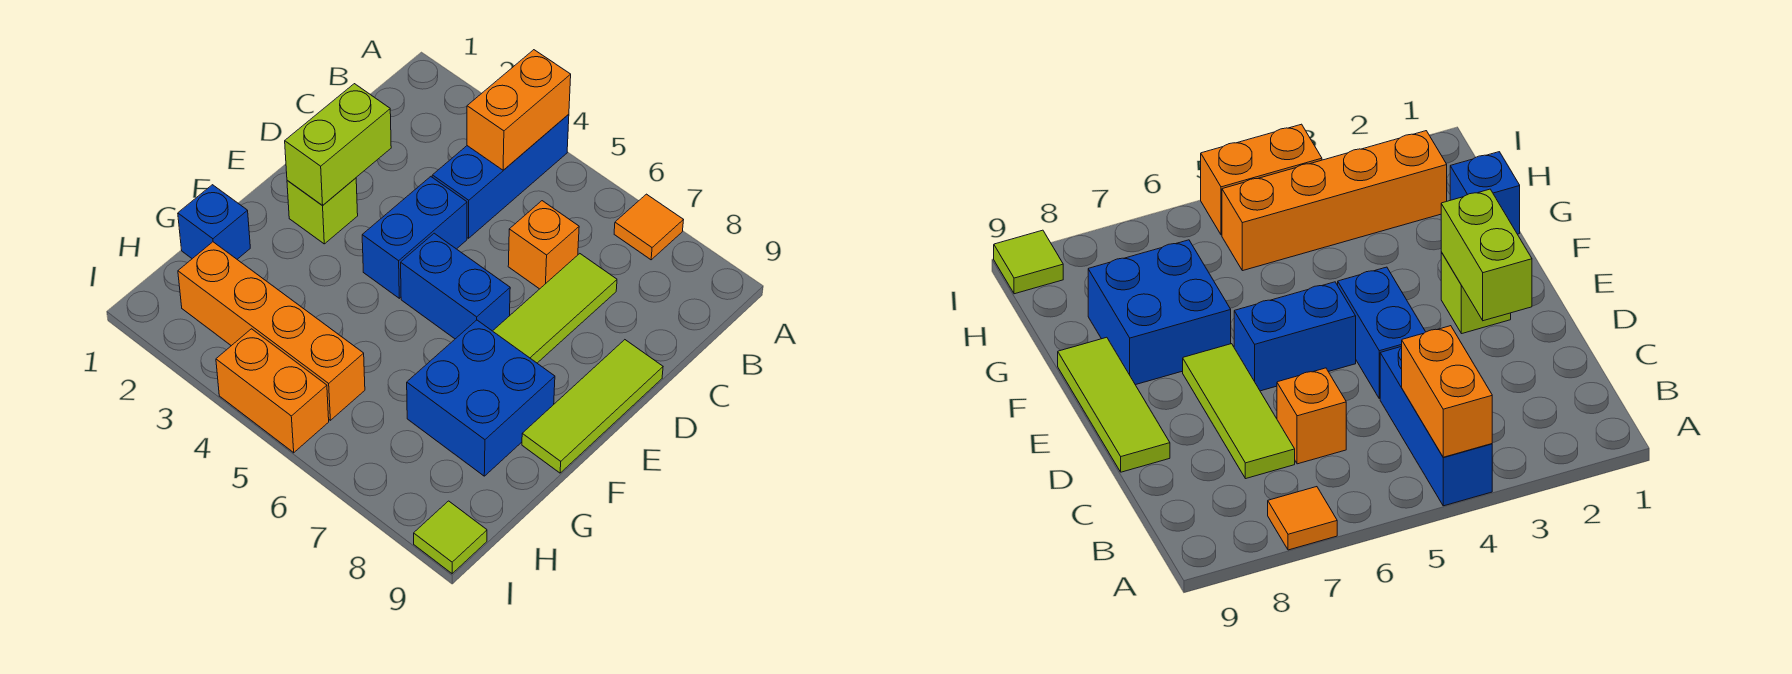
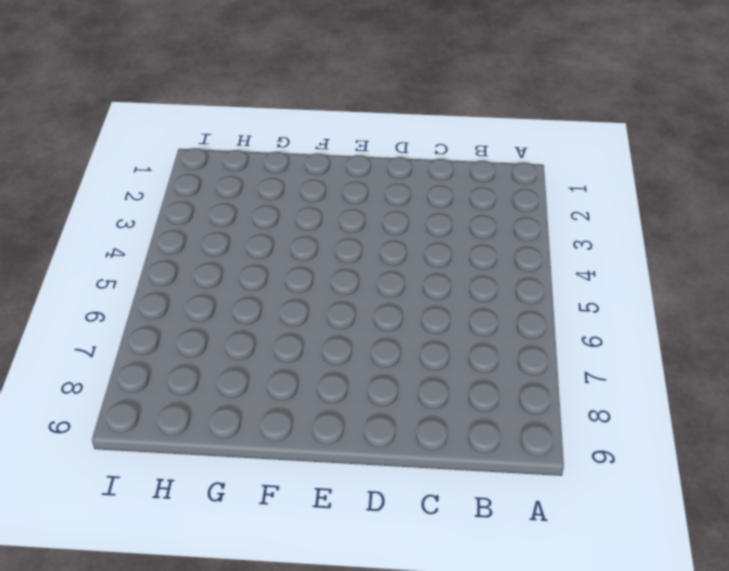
none -> blue 1x3 brick [432,114,569,238]
none -> orange 1x1 tile [614,194,683,260]
none -> orange 1x1 brick [508,201,579,289]

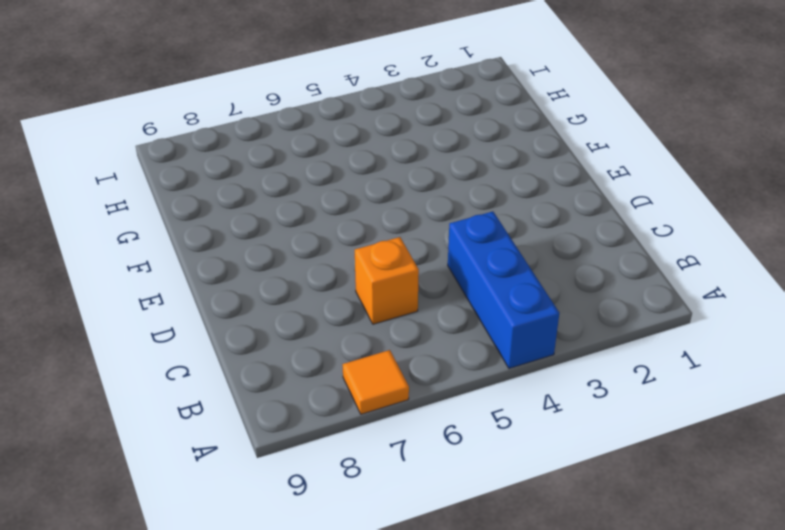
none -> lime 1x3 tile [493,254,617,363]
none -> blue 1x2 brick [362,177,467,298]
none -> lime 1x3 tile [522,340,663,473]

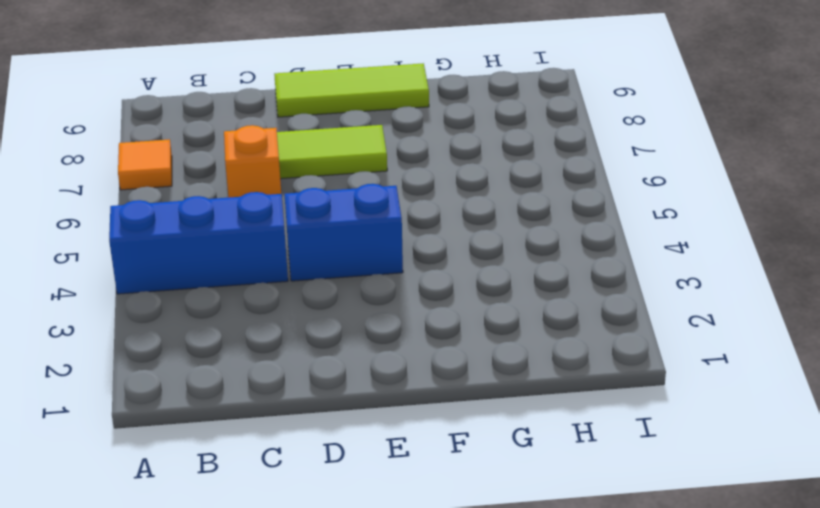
none -> lime 1x1 brick [287,178,358,244]
none -> blue 1x2 brick [401,233,510,339]
none -> blue 2x2 brick [407,320,555,476]

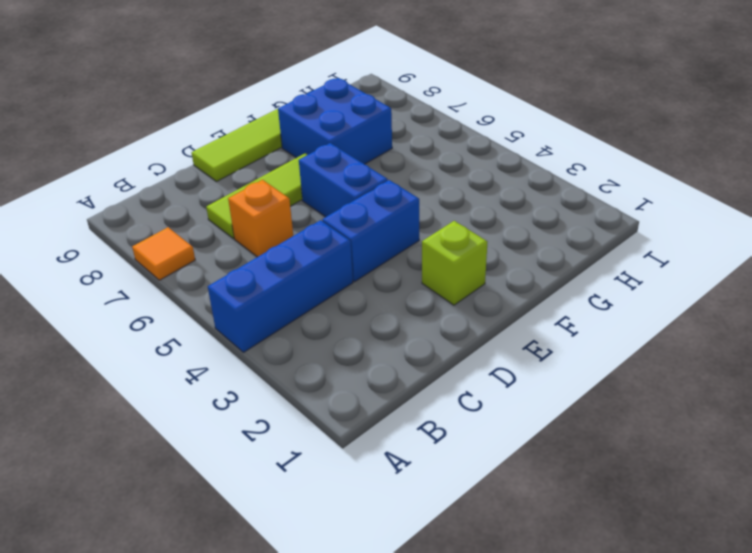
none -> blue 1x1 brick [178,185,250,259]
none -> orange 1x4 brick [178,242,365,420]
none -> orange 1x2 brick [216,329,329,453]

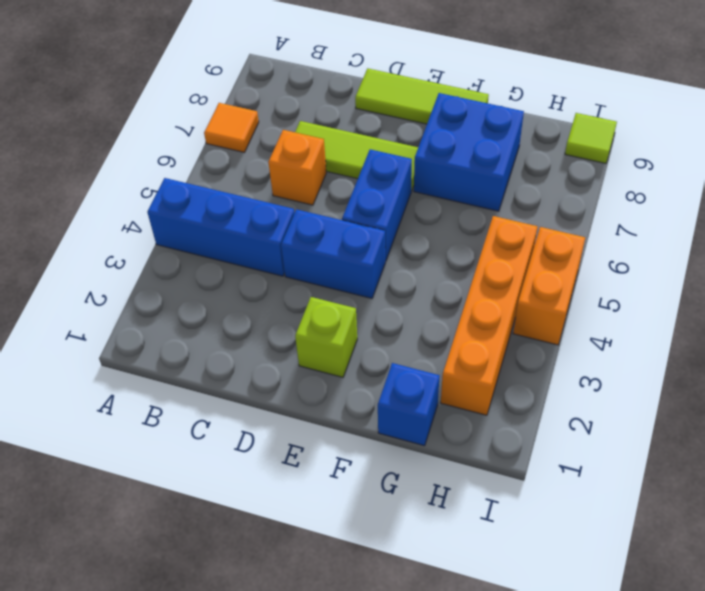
none -> orange 1x2 brick [467,50,571,170]
none -> lime 1x2 brick [285,84,391,206]

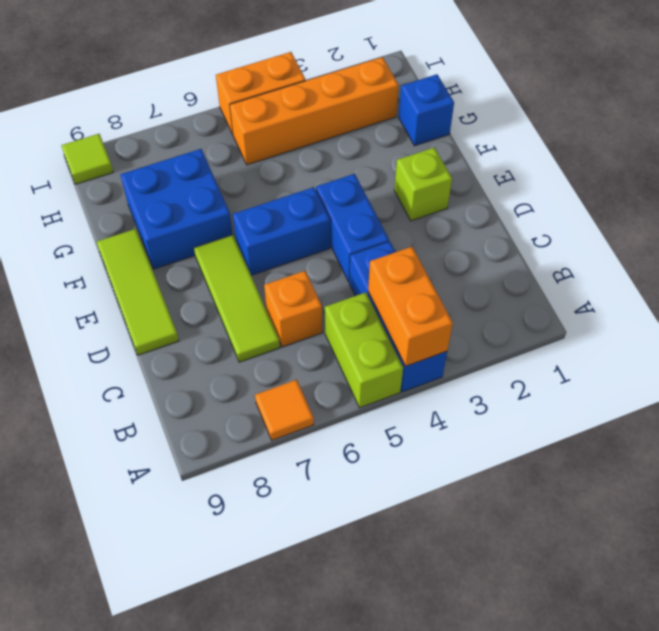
lime 1x2 brick [325,292,403,408] -> lime 1x2 brick moved to [285,84,391,206]

